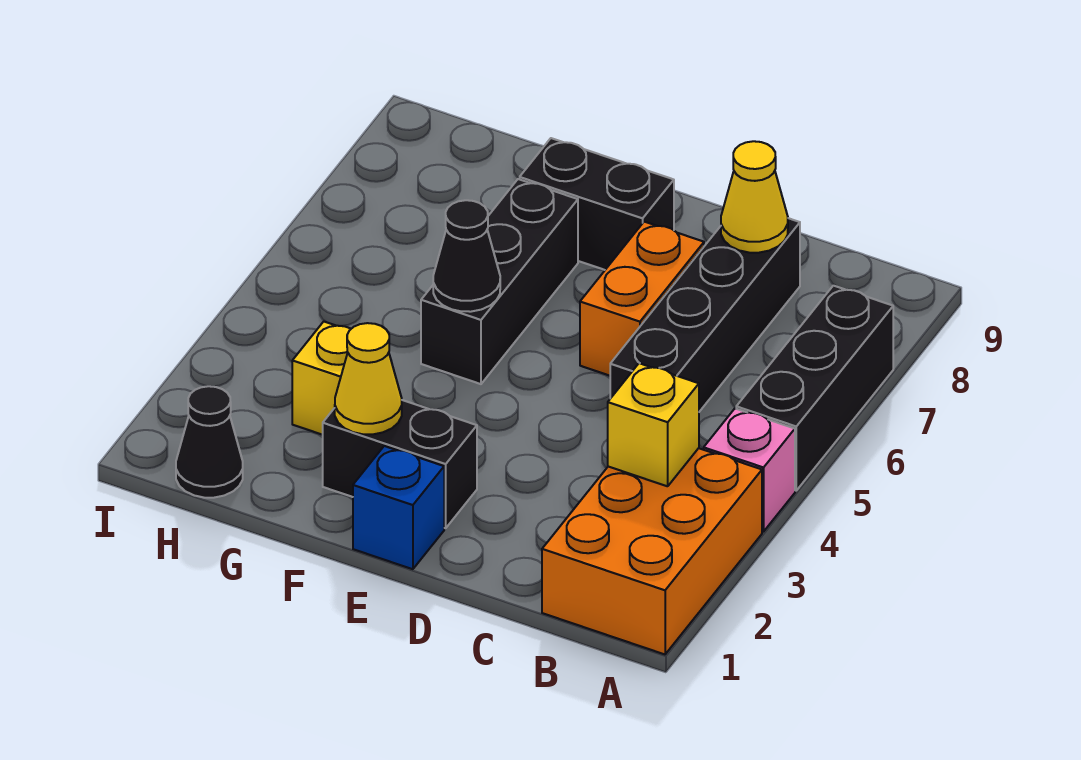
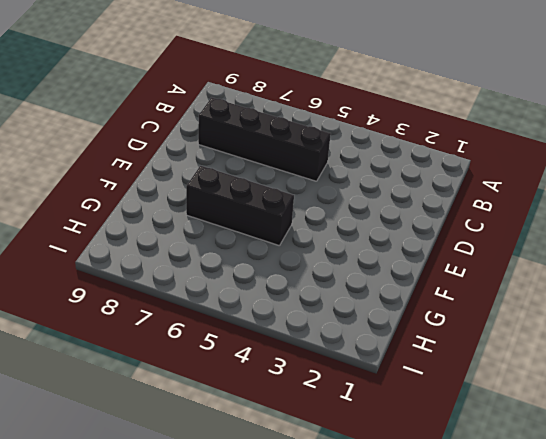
none -> orange 2x3 brick [542,448,762,654]
none -> pink 1x1 brick [704,409,795,532]
none -> black 1x3 brick [736,286,893,491]

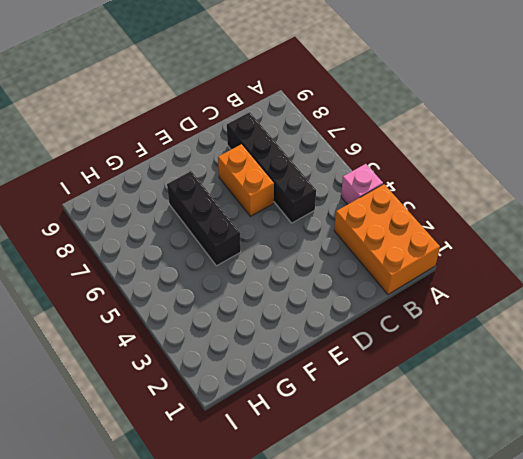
none -> black 1x3 brick [736,286,893,491]
none -> blue 1x1 brick [353,446,444,569]
none -> black 1x2 brick [323,400,477,528]

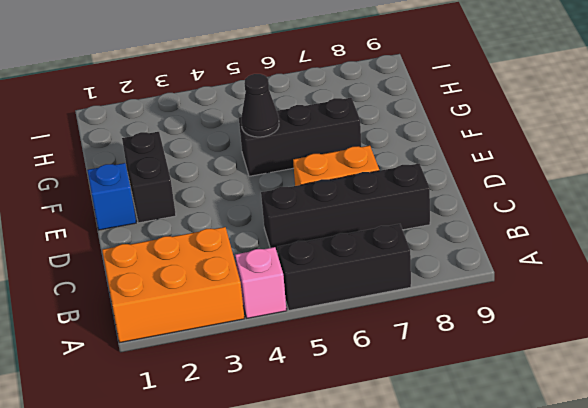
none -> black 1x2 brick [520,138,674,270]
none -> yellow 1x1 brick [292,322,351,435]
none -> black 1x1 cone [176,386,243,498]

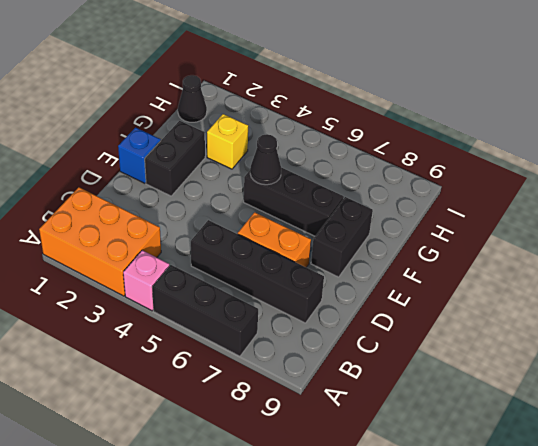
none -> yellow 1x1 brick [608,363,699,486]
none -> yellow 1x1 cone [721,141,788,253]
none -> yellow 1x1 cone [335,323,402,434]

